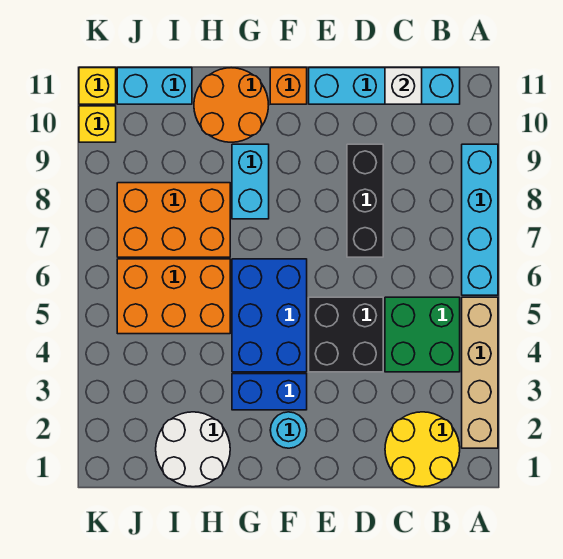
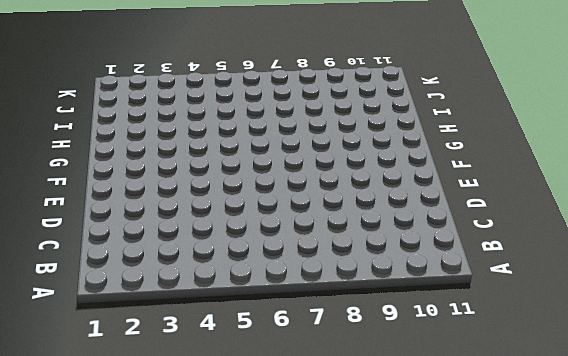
none -> tan 1x4 brick [462,297,498,448]
none -> cyan 1x4 brick [462,144,498,295]
none -> yellow 2x2 round brick [385,412,460,487]

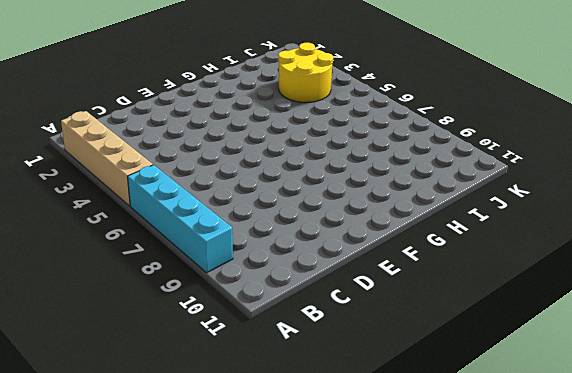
yellow 2x2 round brick [278,43,333,102] -> yellow 2x2 round brick moved to [385,412,460,487]
none -> green 2x2 brick [385,297,460,372]
none -> cyan 1x4 brick [309,68,460,104]
none -> black 2x2 brick [309,297,383,372]

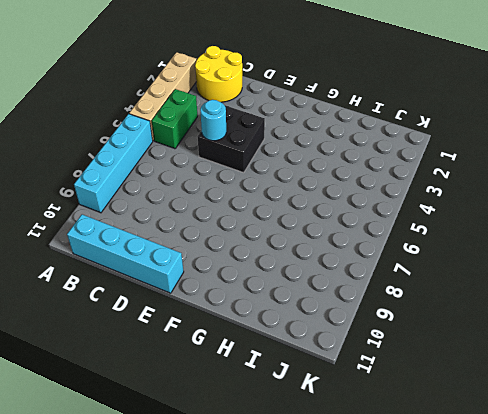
green 1x2 brick [152,89,198,149] -> green 2x2 brick [385,297,460,372]
cyan 1x1 round brick [200,100,226,141] -> cyan 1x1 round brick moved to [270,412,307,448]
none -> black 1x3 brick [347,144,383,257]
none -> blue 1x2 brick [232,374,307,410]
none -> blue 2x3 brick [232,259,307,372]

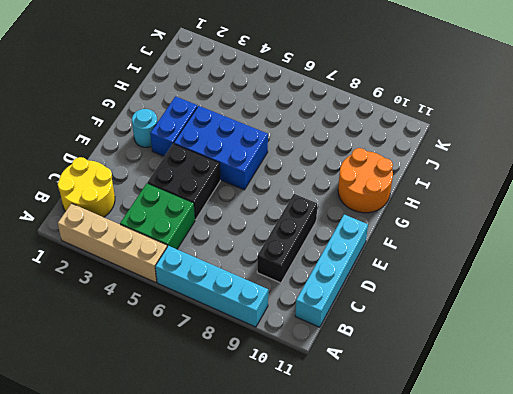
black 1x3 brick [257,194,317,283] -> black 1x3 brick turned to [347,144,383,257]
none -> orange 1x1 brick [270,68,307,104]
none -> cyan 1x2 brick [232,144,269,219]
none -> white 2x2 round brick [156,412,230,487]

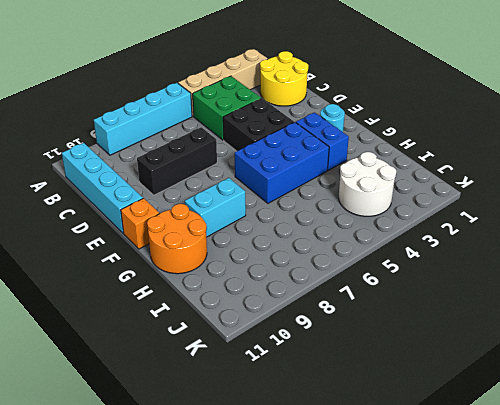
white 2x2 round brick [339,152,396,216] -> white 2x2 round brick moved to [156,412,230,487]
none -> orange 2x3 brick [117,259,230,334]
none -> orange 2x3 brick [117,183,230,257]
none -> cyan 1x2 brick [117,68,192,104]

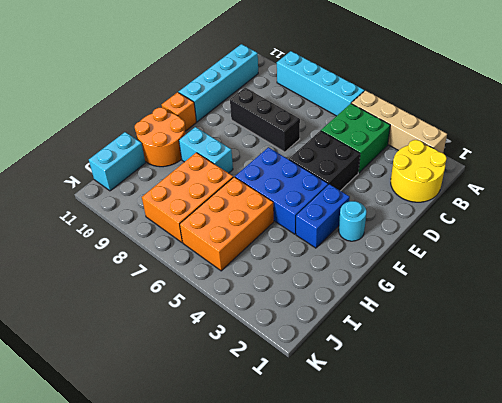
none -> white 2x2 round brick [156,412,230,487]
none -> yellow 1x1 brick [79,106,116,142]
none -> yellow 1x1 brick [79,68,116,104]

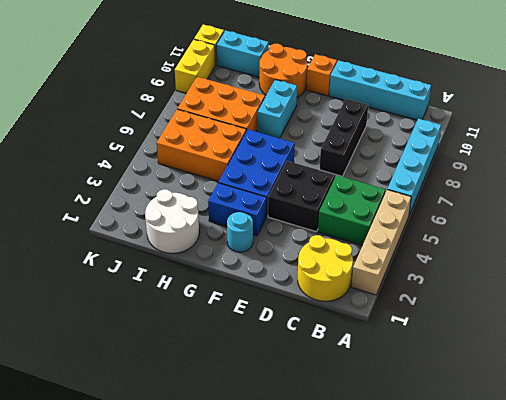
yellow 1x2 brick [175,40,215,93] -> yellow 1x1 brick [79,106,116,142]
none -> white 1x1 brick [385,68,422,104]

